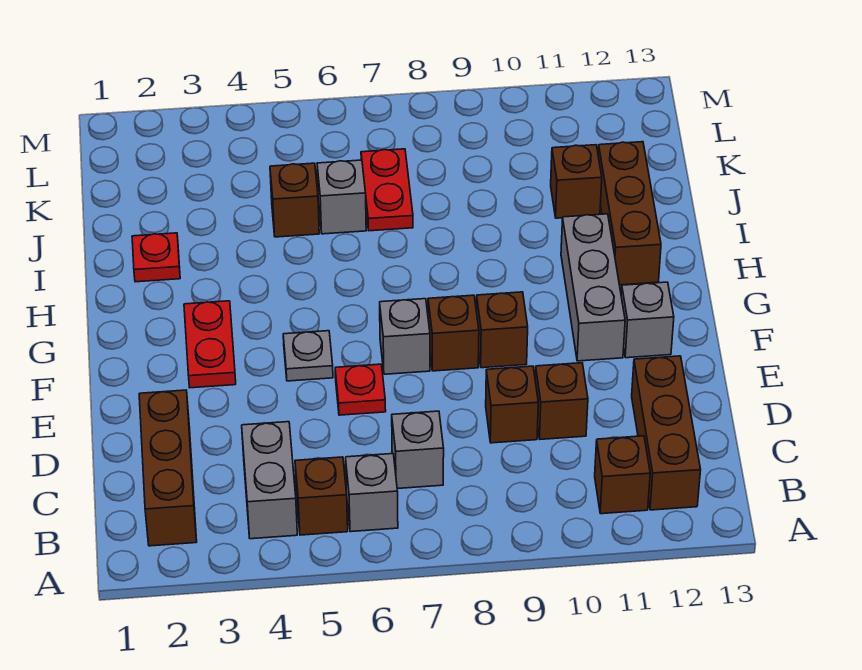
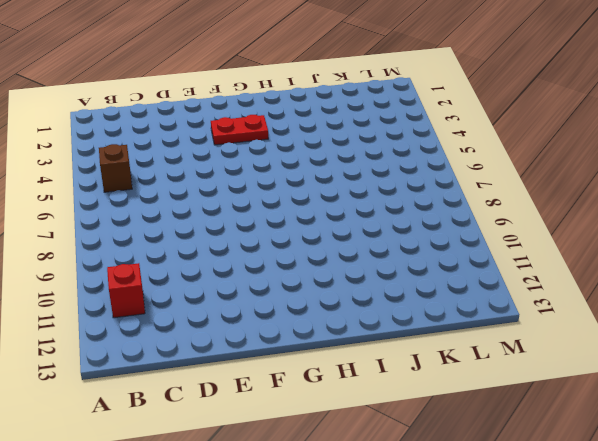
red 1x1 brick [107,263,145,318] -> brown 1x1 brick [595,436,650,514]
none -> brown 1x3 brick [139,390,197,546]
none -> grey 1x2 brick [242,422,297,539]
none -> grey 1x1 brick [346,454,398,532]

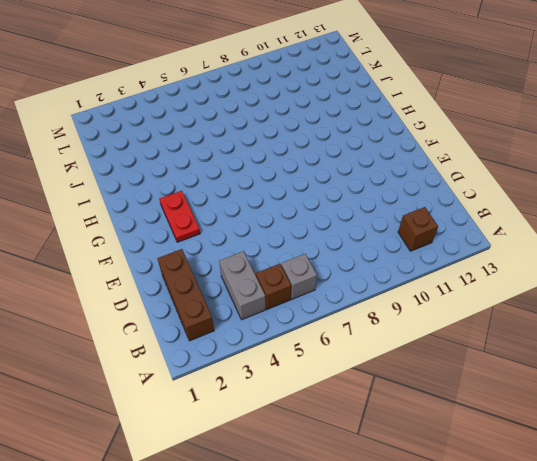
none -> brown 1x3 brick [632,356,701,510]
none -> grey 1x1 brick [392,411,444,489]
none -> brown 1x1 brick [486,366,538,443]

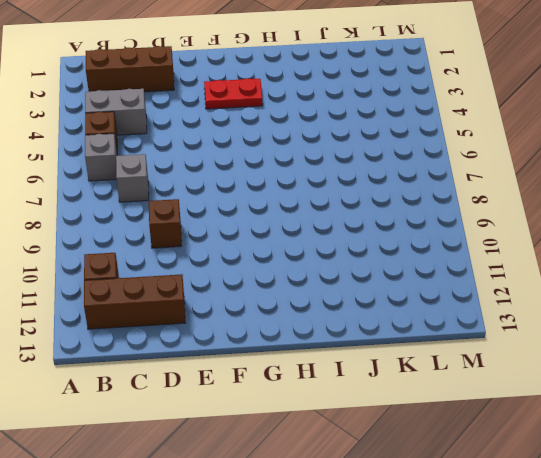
none -> brown 1x1 brick [535,363,588,439]
none -> red 1x1 plate [335,364,386,415]
none -> grey 1x1 plate [283,331,333,381]

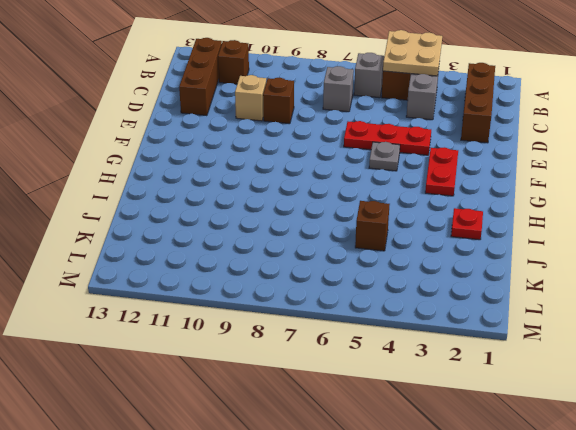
tan 2x2 plate [383,30,442,76] -> none
tan 1x1 brick [235,75,266,121] -> brown 1x1 brick [535,363,588,439]
red 1x3 plate [344,121,431,155] -> red 1x1 plate [335,364,386,415]
none -> grey 1x1 brick [380,299,430,374]
none -> brown 1x1 brick [428,295,479,371]
none -> brown 1x1 brick [476,292,528,368]

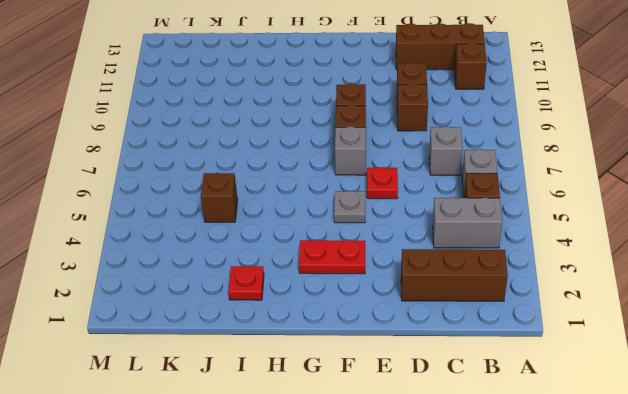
none -> grey 1x3 brick [561,214,625,361]
none -> grey 1x1 brick [621,282,674,358]
none -> brown 1x3 brick [598,142,661,285]

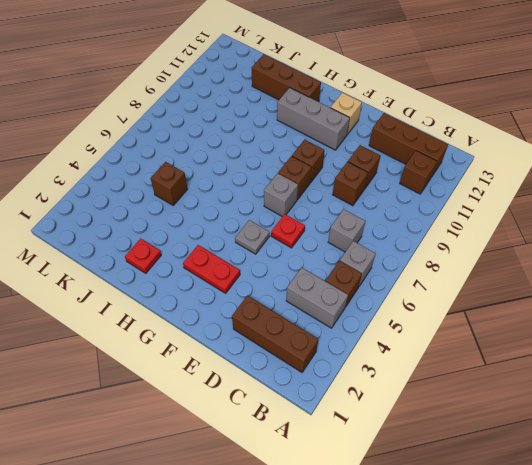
tan 1x1 brick [331,93,362,135] -> grey 1x1 brick [621,282,674,358]
none -> grey 1x1 brick [317,160,366,234]
none -> red 1x2 plate [361,149,413,231]
none -> brown 1x1 brick [551,145,602,218]

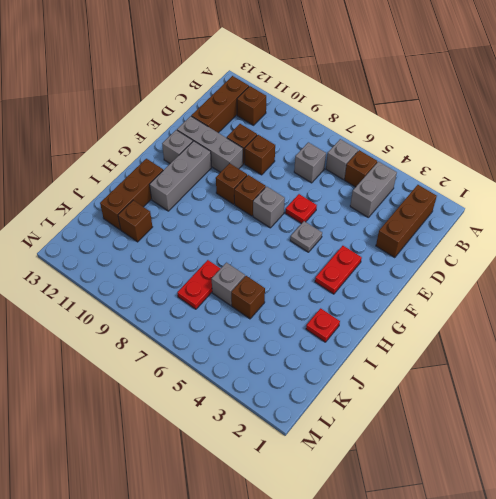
grey 1x3 brick [177,116,243,172] -> none

